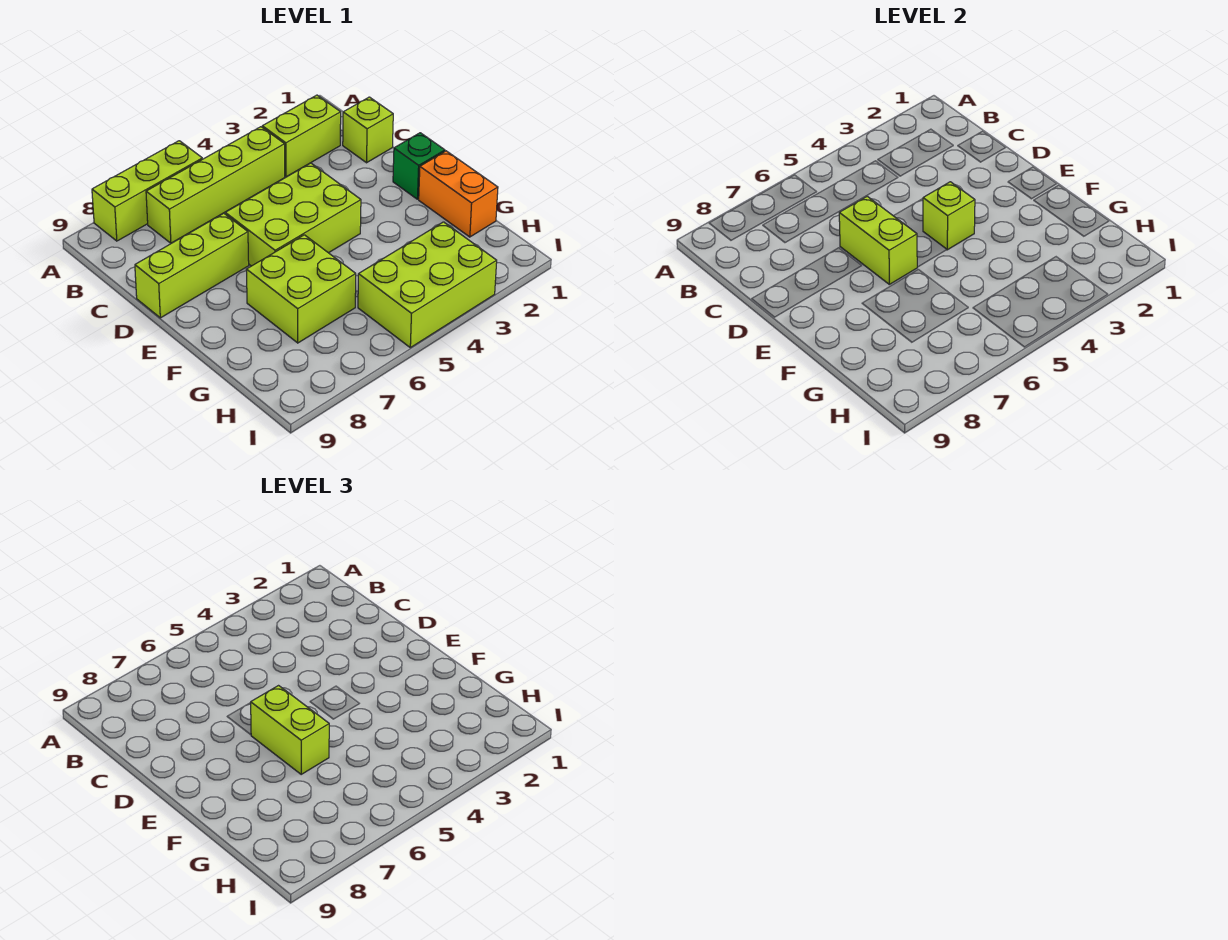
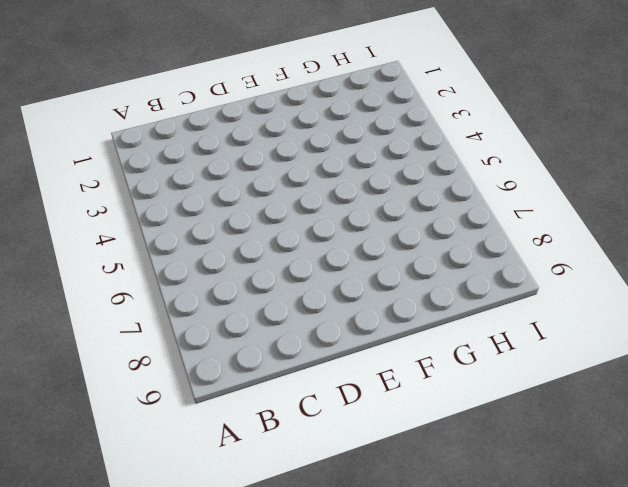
none -> lime 1x3 brick [92,141,202,241]
none -> lime 1x2 brick [262,95,341,177]
none -> lime 1x4 brick [146,127,285,243]

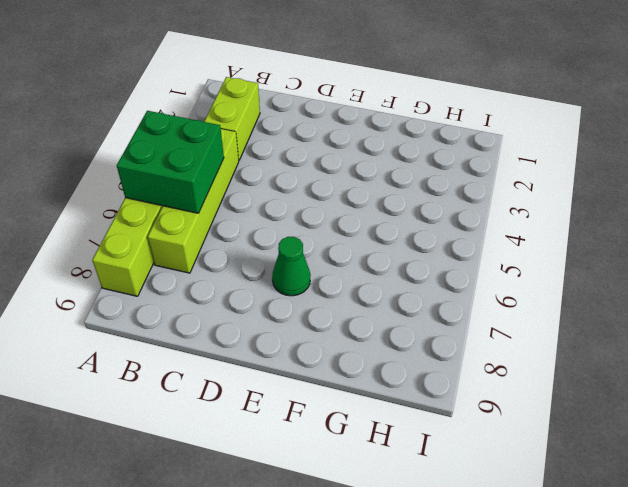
green 2x2 brick [117,111,224,213] -> none
green 1x1 cone [272,237,310,296] -> none
none -> lime 1x1 brick [343,97,393,163]
none -> lime 2x3 brick [225,163,361,266]
none -> lime 1x3 brick [135,213,249,318]

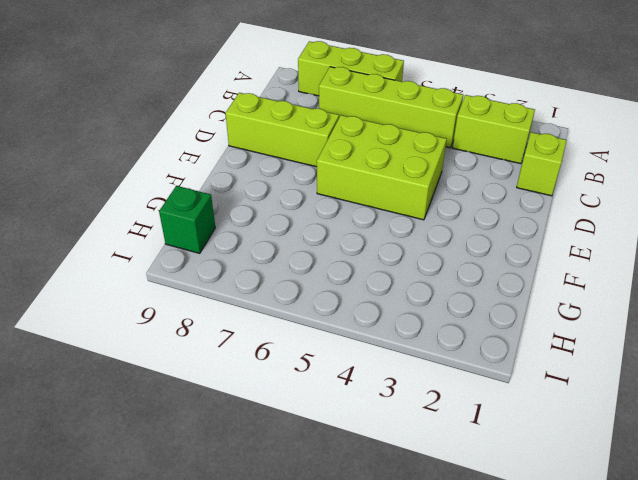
green 1x1 brick [159,186,215,253] -> green 1x1 brick moved to [393,133,445,199]
none -> orange 1x2 brick [419,151,498,237]
none -> lime 2x2 brick [246,235,356,343]
none -> lime 2x3 brick [358,222,497,348]

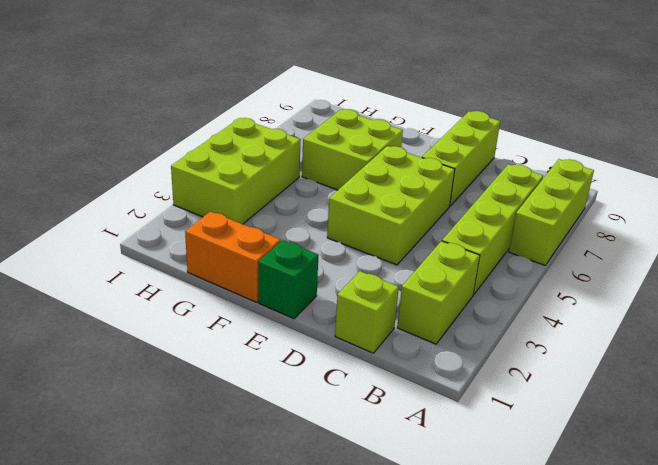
none -> lime 1x2 brick [839,196,917,284]
none -> lime 1x1 brick [923,182,975,250]
none -> lime 1x2 brick [251,686,329,774]

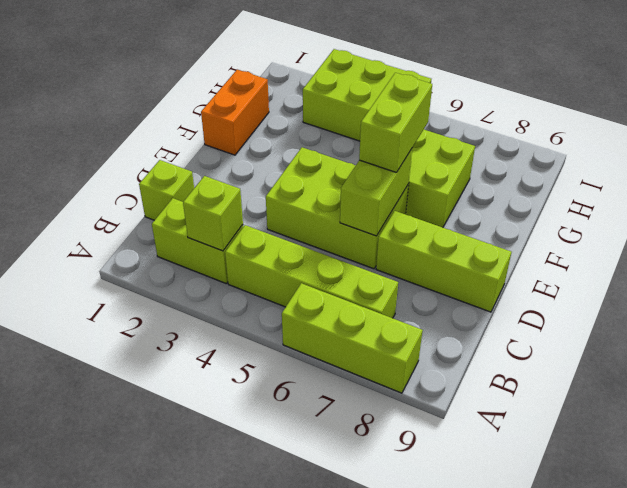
lime 1x1 brick [183,176,243,251] -> lime 1x1 brick moved to [923,182,975,250]
none -> green 1x1 brick [393,133,445,199]

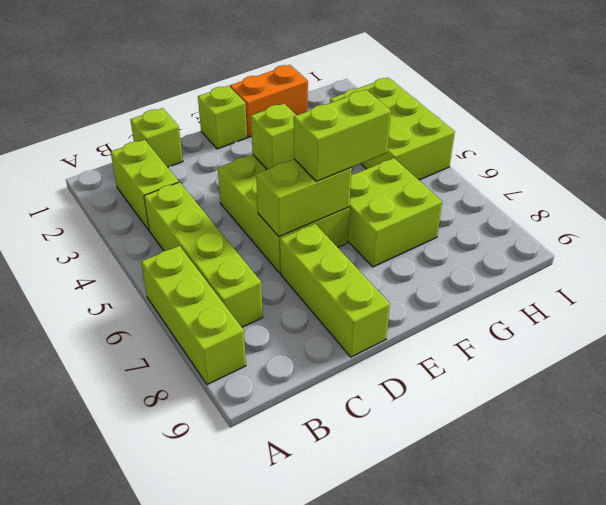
lime 1x1 brick [198,86,247,149] -> green 1x1 brick [393,133,445,199]

